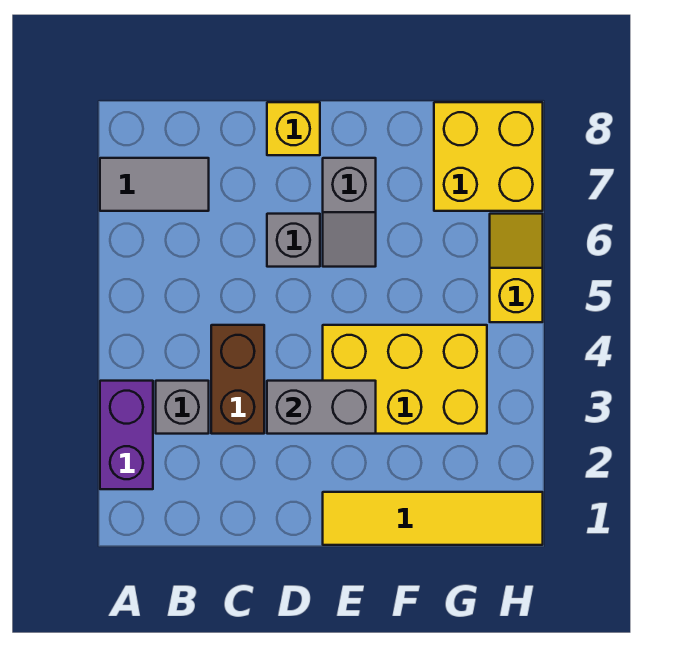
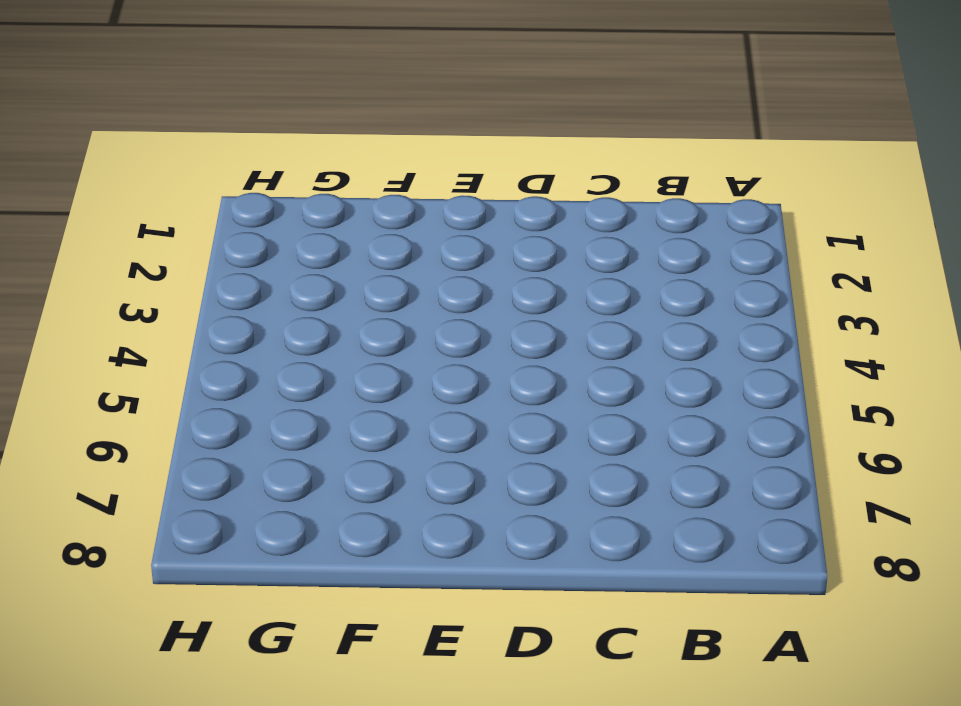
none -> purple 1x2 brick [100,381,153,489]
none -> grey 1x2 tile [100,158,209,211]
none -> grey 1x1 brick [156,381,209,434]

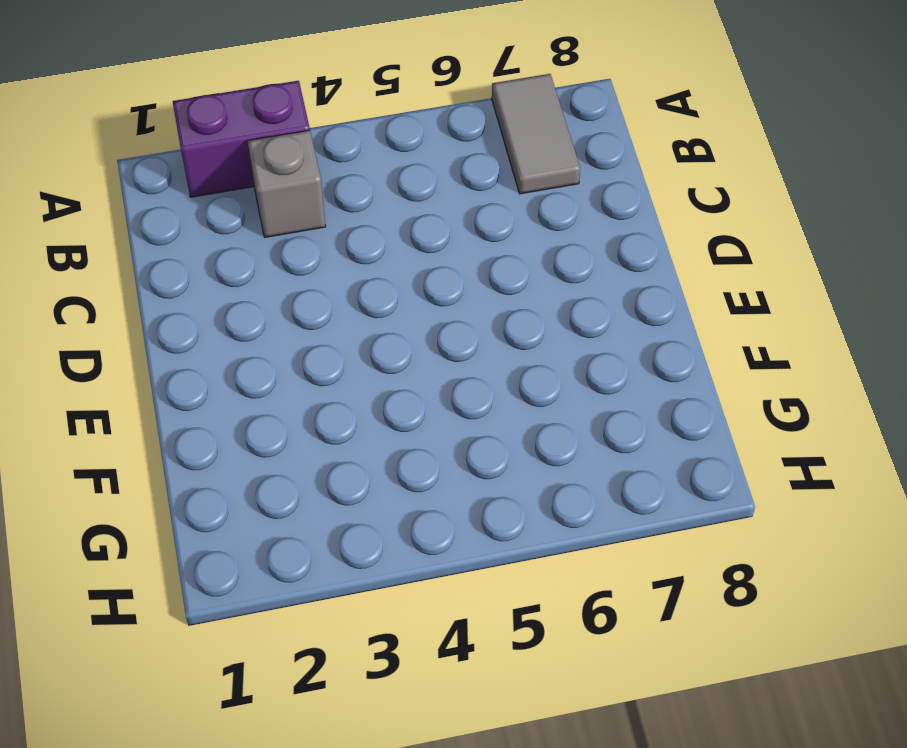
none -> brown 1x2 brick [211,325,264,434]
none -> grey 1x1 brick [267,214,320,267]
none -> yellow 1x1 brick [267,102,320,155]

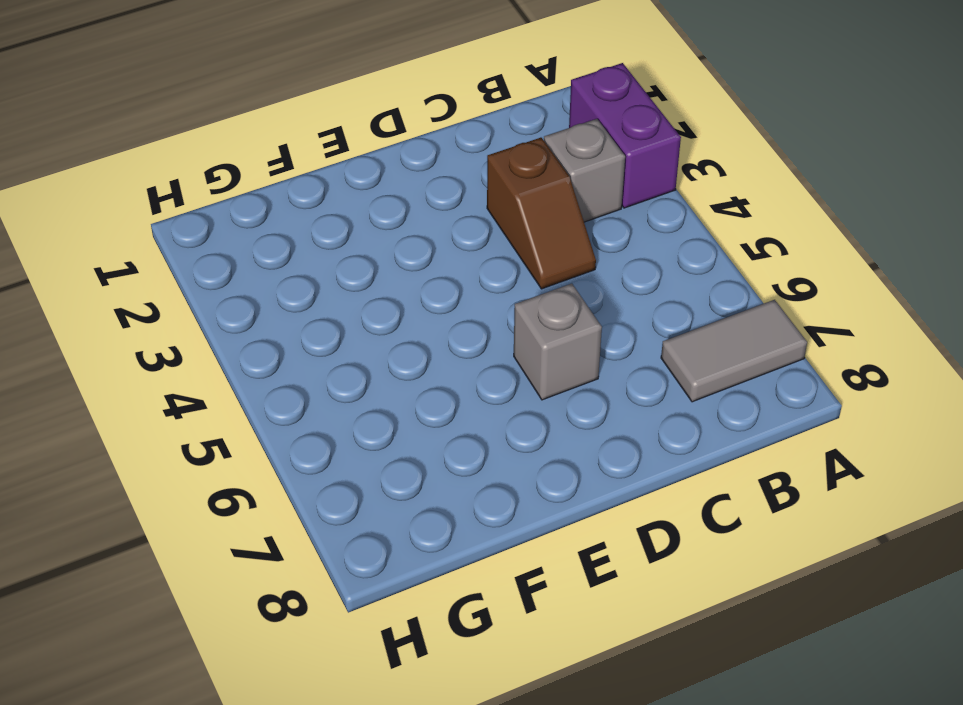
brown 1x2 slope [487,138,596,289] -> brown 1x2 brick [211,325,264,434]
none -> yellow 1x1 brick [267,102,320,155]
none -> yellow 1x4 tile [323,492,543,545]
none -> yellow 2x3 brick [323,325,487,434]

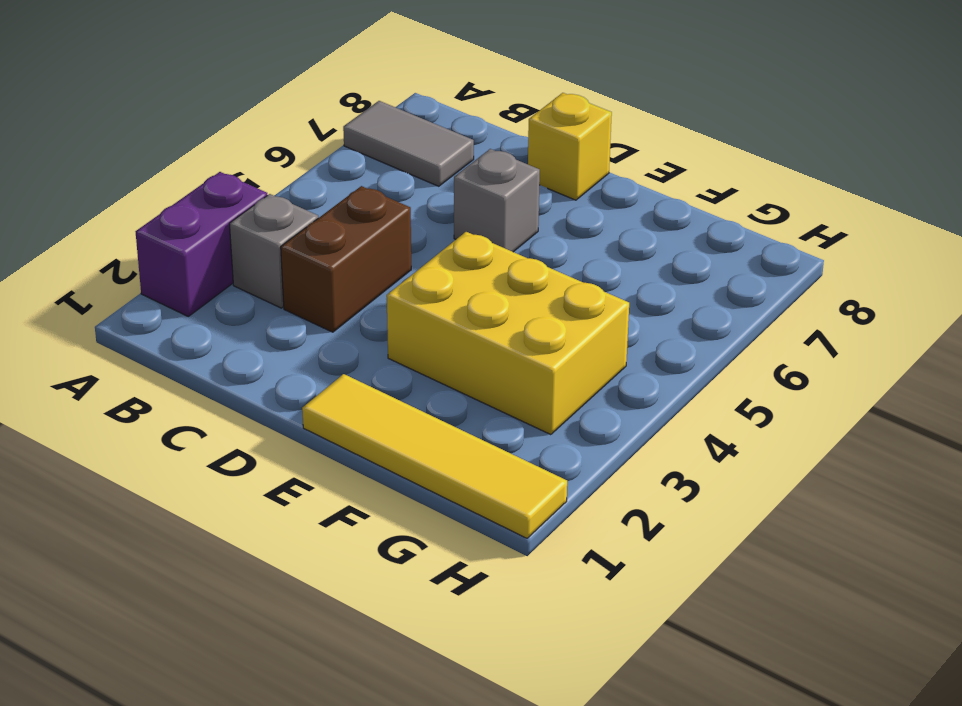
none -> grey 1x2 slope [323,158,376,267]
none -> yellow 2x2 brick [434,102,543,211]
none -> yellow 1x2 slope [490,214,543,322]

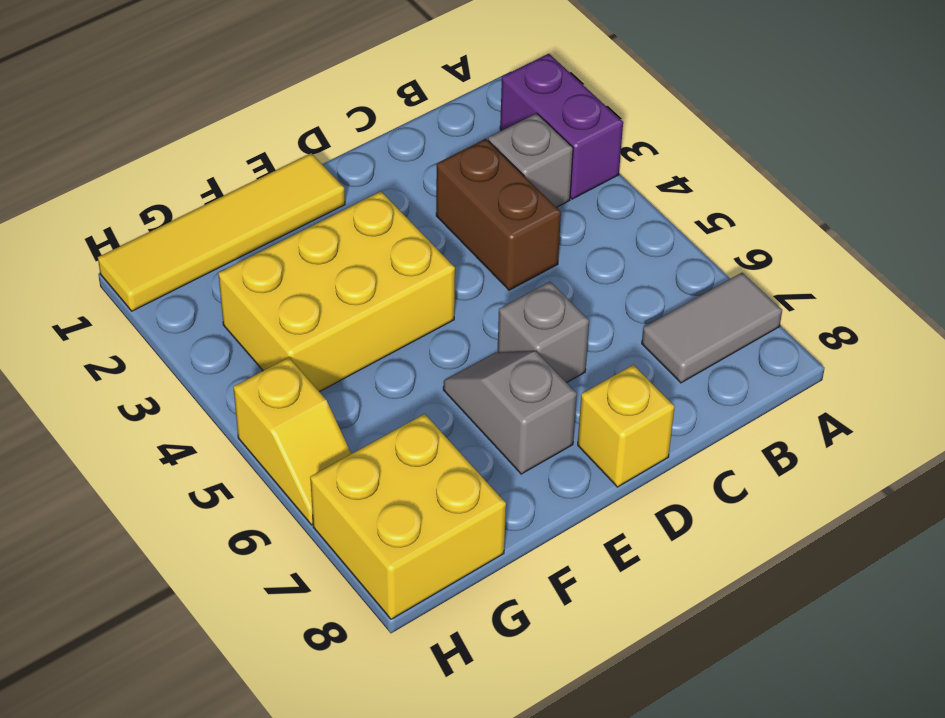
none -> grey 1x2 brick [267,381,376,434]

